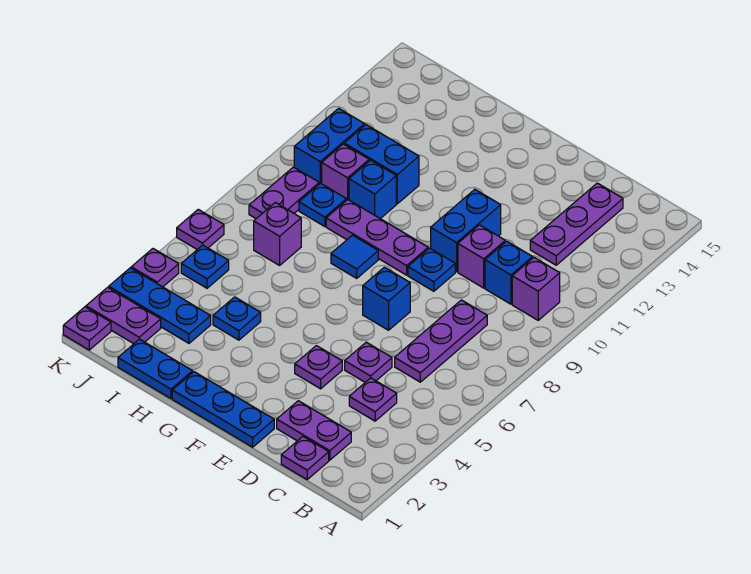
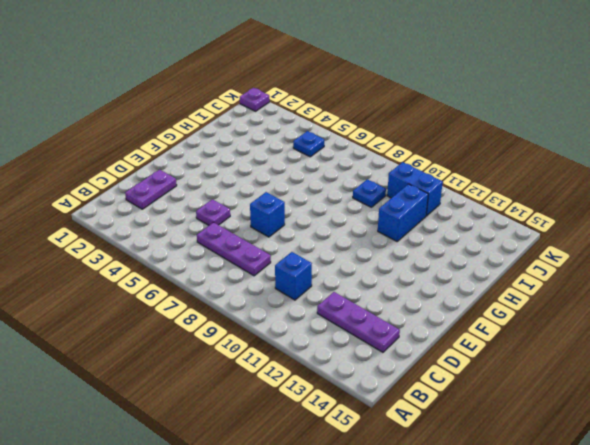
none -> purple 1x1 brick [512,258,560,320]
none -> purple 1x1 plate [281,437,329,479]
none -> purple 1x1 plate [349,378,397,421]
none -> purple 1x1 brick [458,225,505,288]

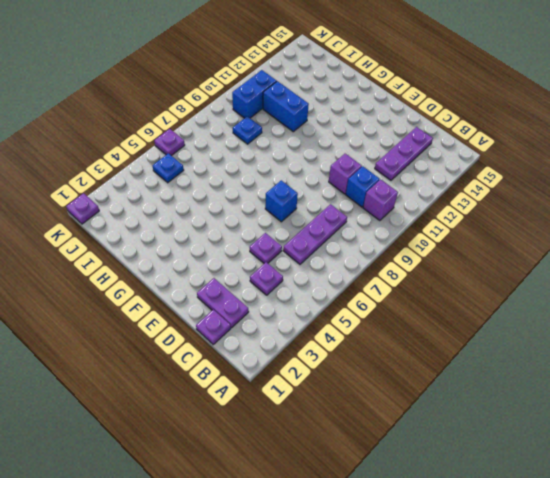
none -> blue 1x3 plate [172,372,274,447]
none -> purple 1x1 plate [295,346,342,389]
none -> blue 1x1 plate [408,248,455,291]
none -> blue 1x2 brick [431,189,501,272]

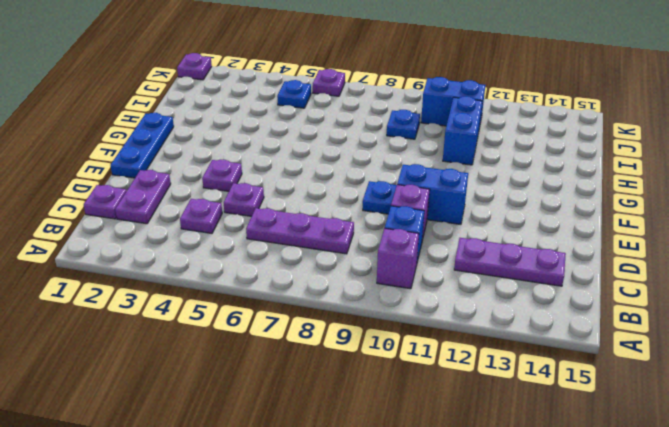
none -> blue 1x1 brick [363,267,410,330]
none -> purple 1x3 plate [326,200,428,275]
none -> blue 1x1 tile [331,235,378,278]
none -> blue 1x2 plate [118,339,193,399]

